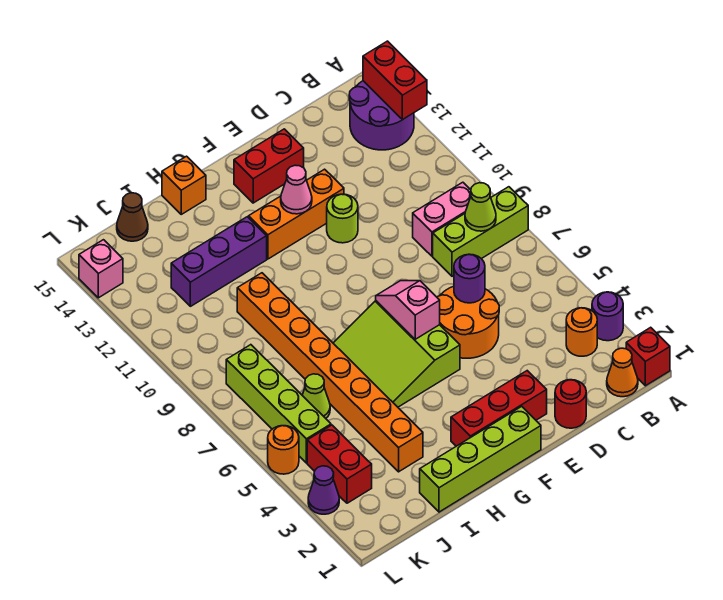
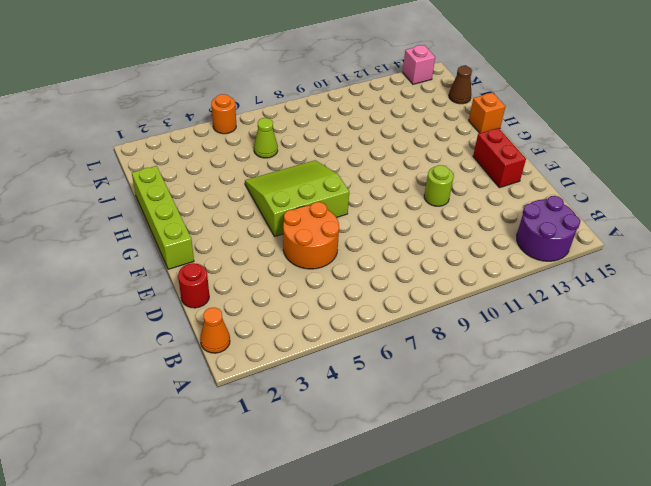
none -> red 1x1 brick [626,327,670,386]
none -> purple 1x1 round brick [592,292,623,341]
none -> lime 1x3 brick [433,187,528,276]
none -> orange 1x1 round brick [566,308,597,356]

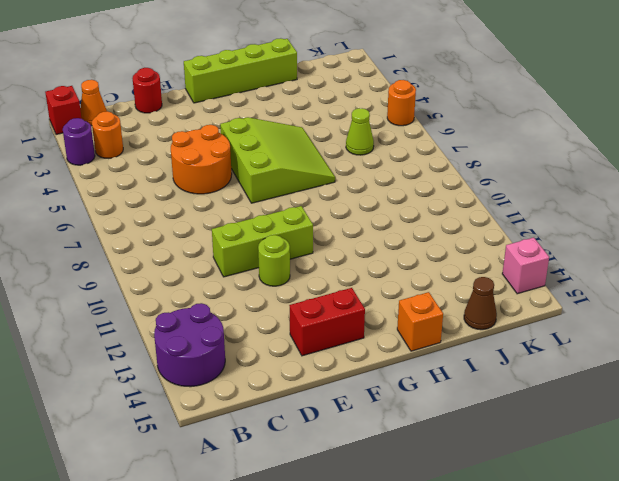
lime 1x3 brick [212,206,313,277] -> lime 1x3 brick moved to [433,187,528,276]
none -> pink 1x2 brick [413,182,471,256]
none -> red 1x3 brick [451,371,547,446]
none -> orange 1x3 brick [249,169,344,259]
none -> purple 1x3 brick [171,217,267,306]

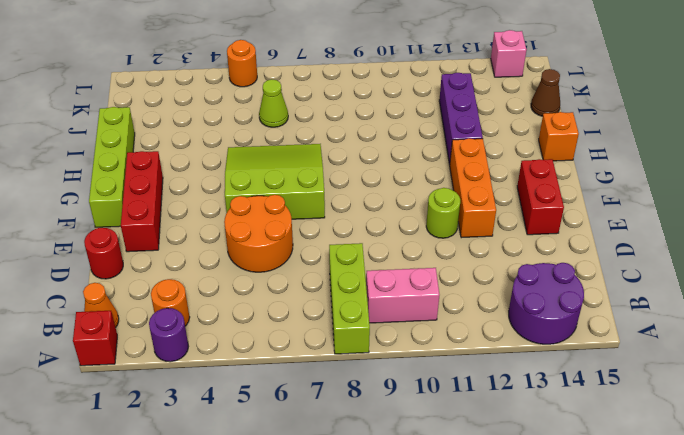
pink 1x2 brick [366,268,439,323] -> pink 1x2 brick turned to [413,182,471,256]
none -> orange 1x8 brick [237,273,423,472]
none -> red 1x2 brick [307,425,372,503]
none -> lime 1x4 brick [226,345,331,463]
none -> purple 1x1 cone [308,466,339,514]

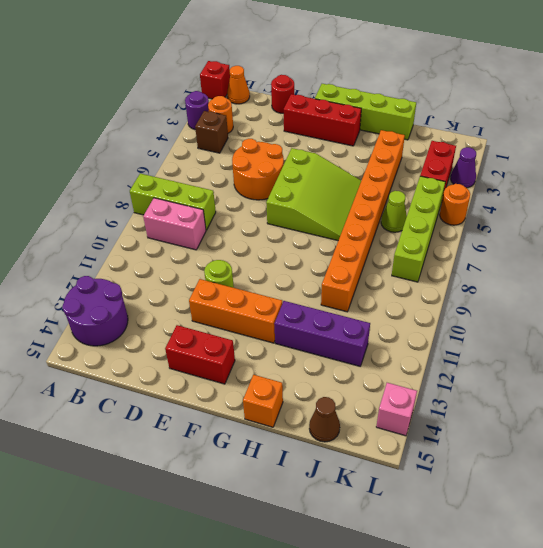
brown 1x1 brick [195,111,228,153] -> none
none -> red 1x2 brick [363,41,427,120]
none -> lime 1x1 cone [465,183,496,231]
none -> purple 1x1 round brick [454,254,485,303]
none -> pink 1x2 slope [376,281,440,339]

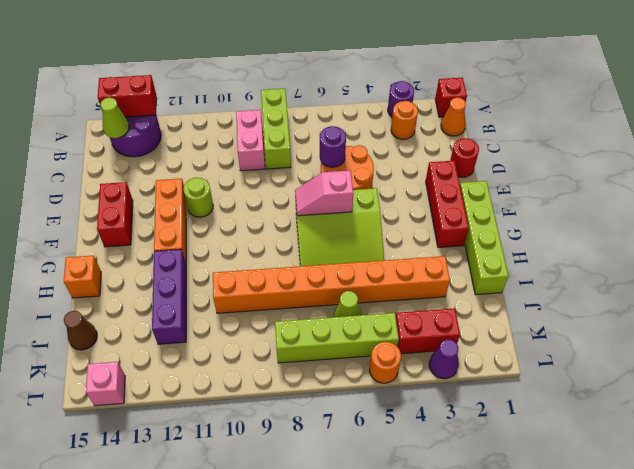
lime 1x1 cone [100,98,129,138] -> lime 1x1 cone moved to [465,183,496,231]
none -> pink 1x1 cone [281,165,312,214]

